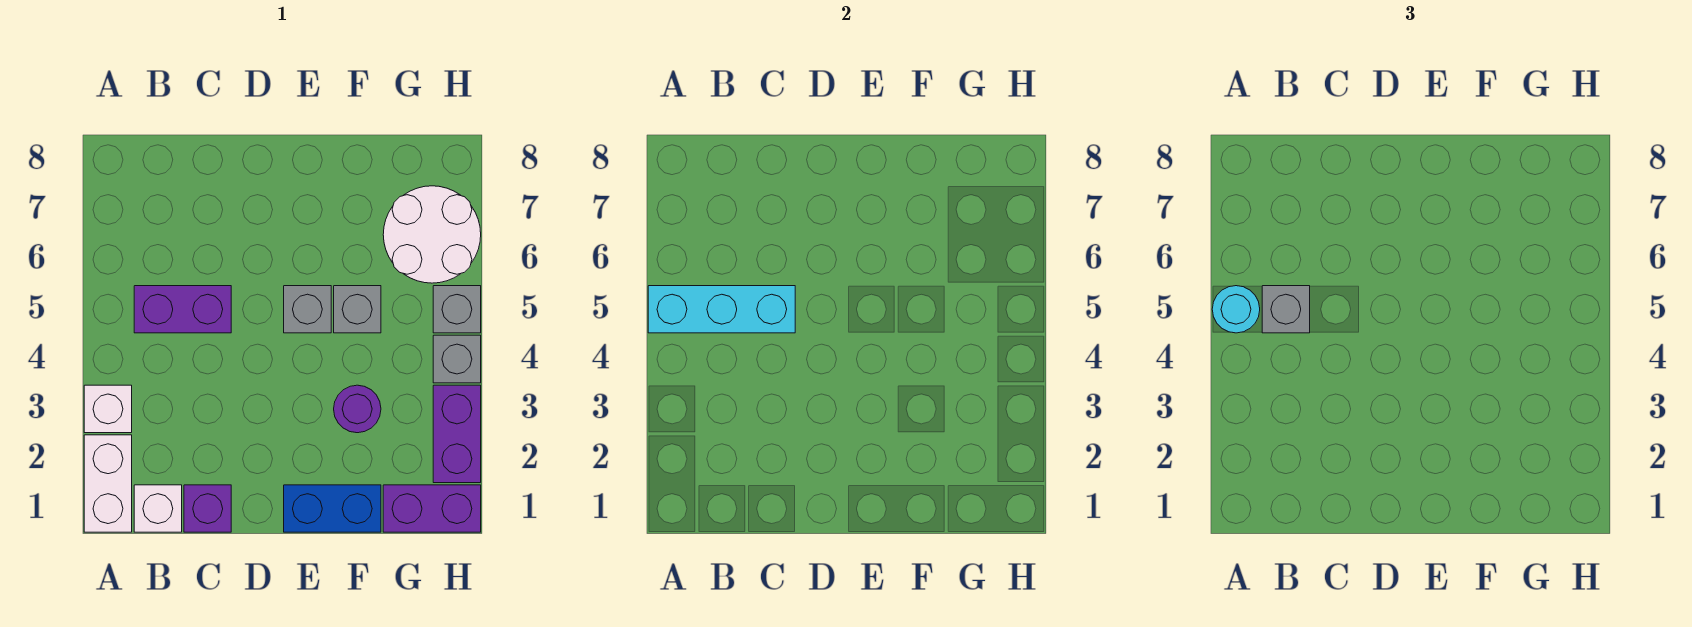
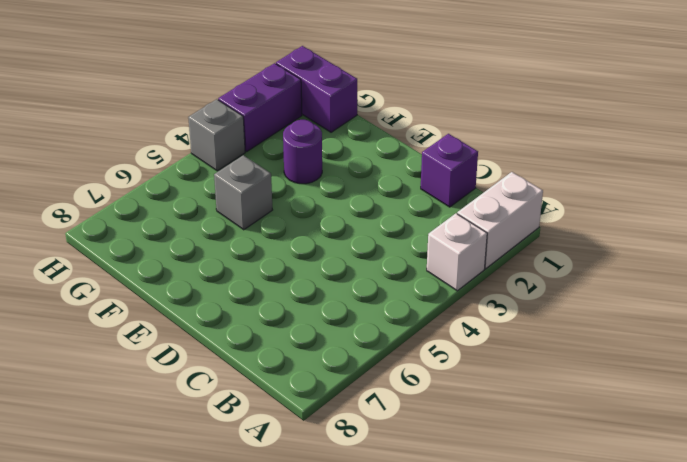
none -> white 1x1 brick [134,485,182,532]
none -> purple 1x2 brick [134,286,231,333]
none -> blue 1x2 brick [284,485,381,532]

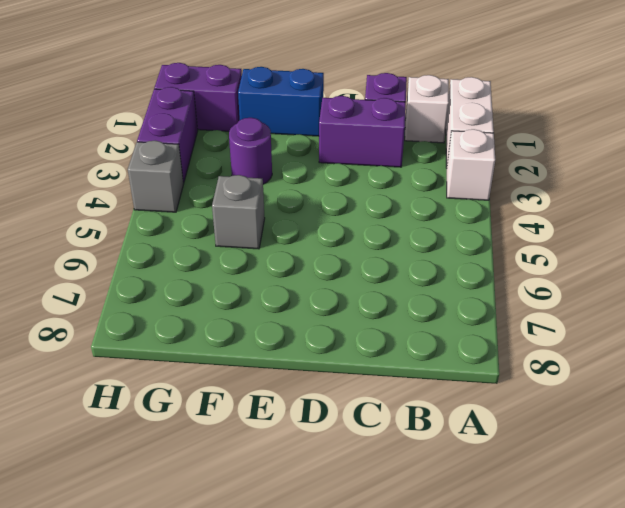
purple 1x2 brick [319,96,406,167] -> purple 1x2 brick moved to [134,286,231,333]
none -> grey 1x1 brick [284,286,331,333]
none -> white 2x2 round brick [383,186,481,283]
none -> grey 1x1 brick [433,286,481,333]

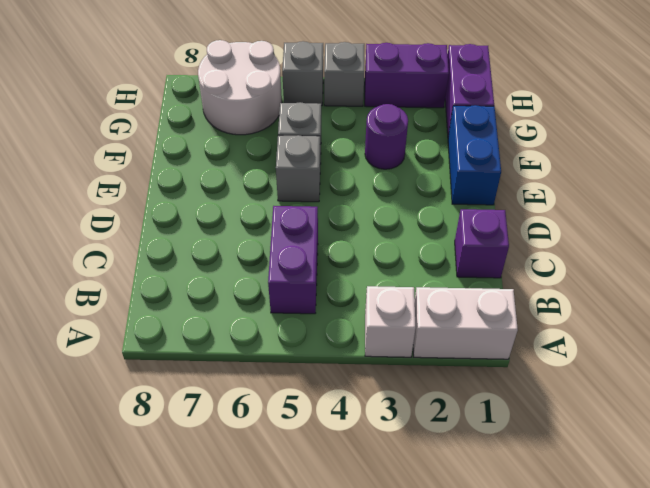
none -> white 1x1 brick [134,485,182,532]
none -> cyan 1x3 brick [648,286,795,333]
none -> cyan 1x1 round brick [1212,286,1260,333]

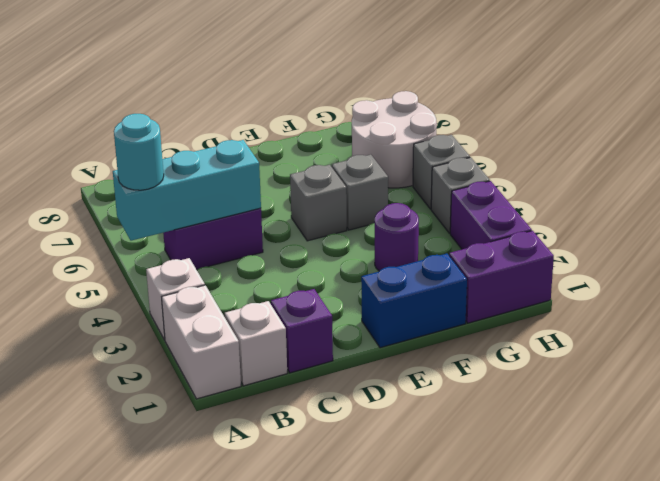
none -> grey 1x1 brick [1262,286,1310,333]

